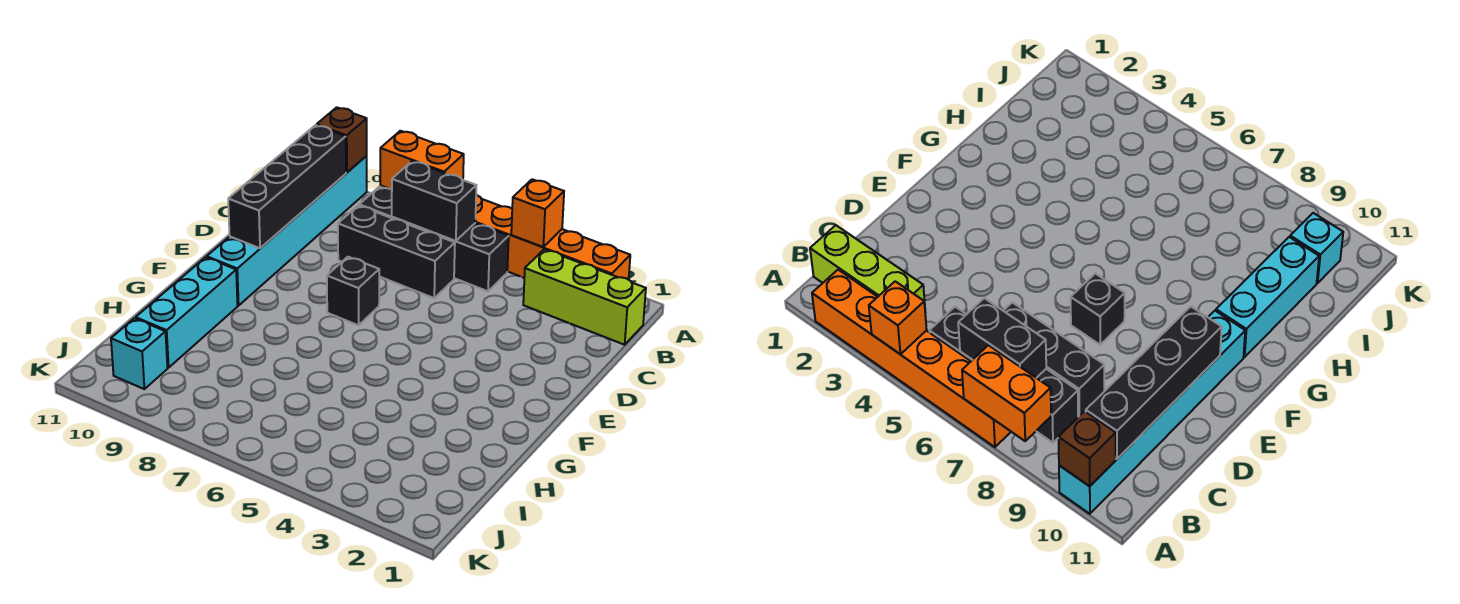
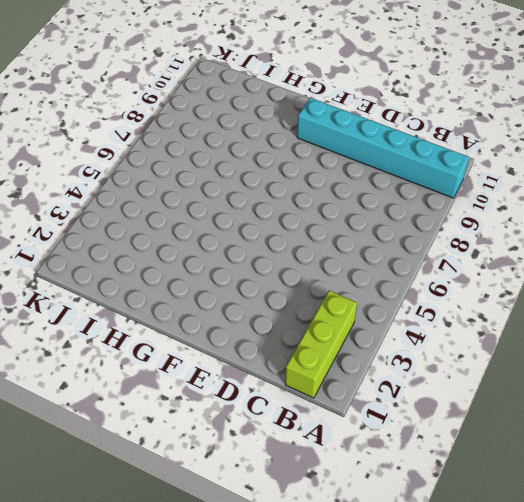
none -> orange 1x6 brick [475,195,630,280]
none -> black 1x4 brick [359,187,509,291]
none -> black 1x3 brick [338,205,455,298]

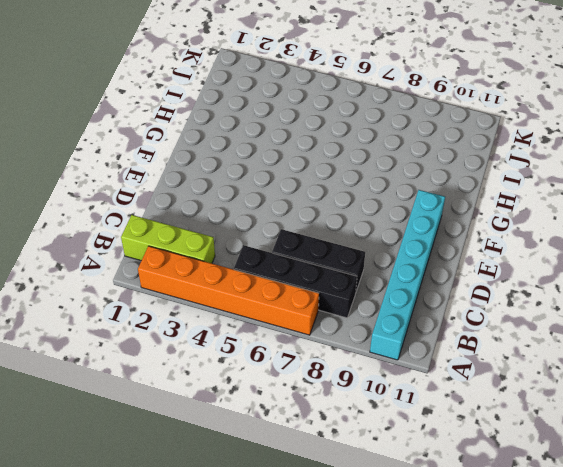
none -> black 1x1 brick [327,257,379,325]
none -> cyan 1x3 brick [136,257,238,368]
none -> cyan 1x1 brick [111,318,168,389]

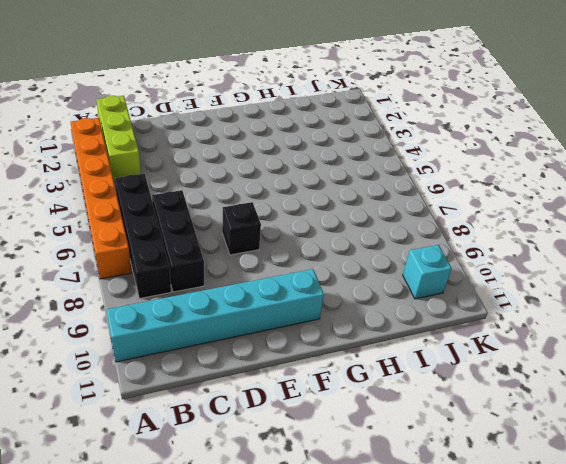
none -> cyan 1x3 brick [136,257,238,368]
none -> orange 1x1 brick [511,179,564,247]
none -> orange 1x2 brick [380,131,464,189]

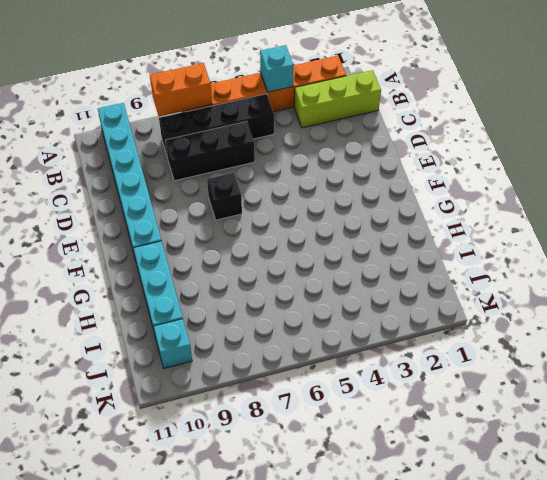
cyan 1x1 brick [260,45,294,92] -> orange 1x1 brick [511,179,564,247]
none -> brown 1x1 brick [317,107,367,172]
none -> black 1x2 brick [392,161,476,241]
none -> black 1x4 brick [228,125,346,248]

